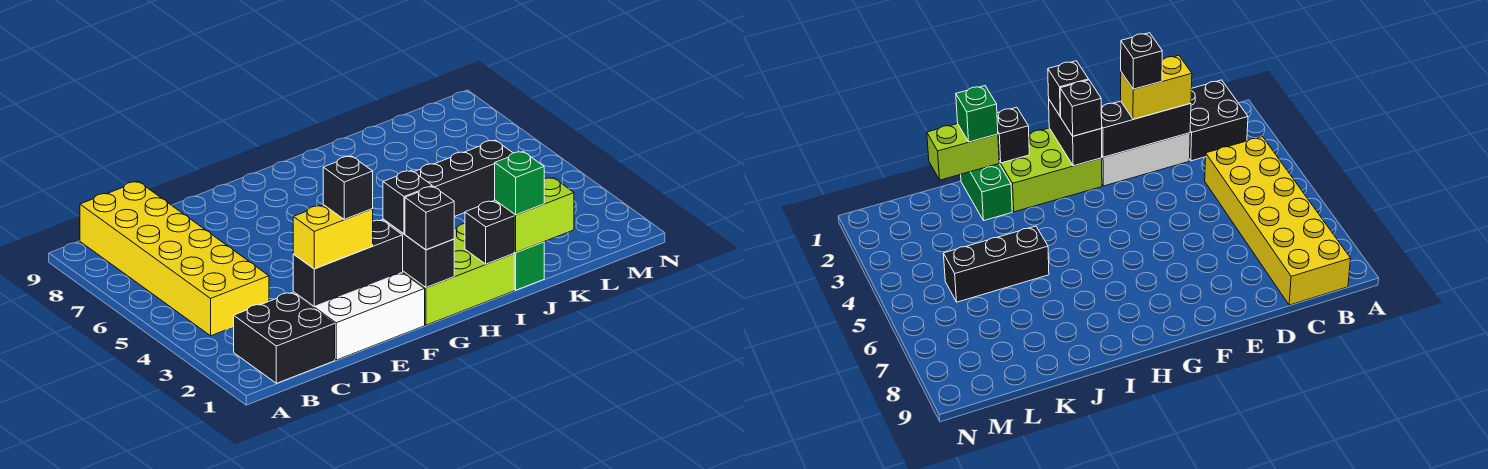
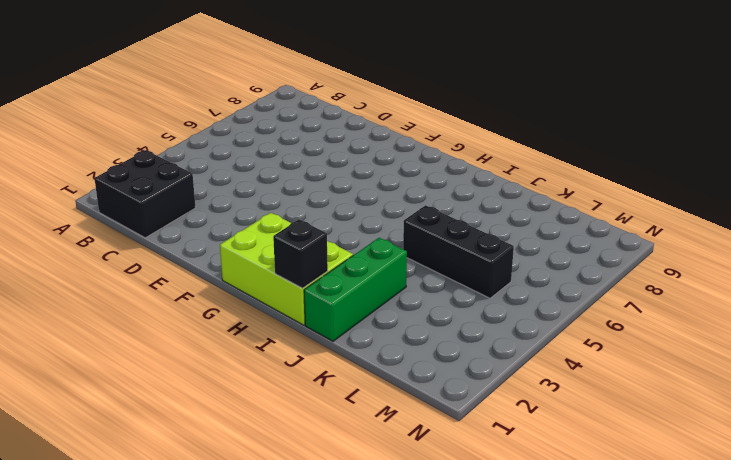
green 1x3 brick [304,238,407,341] -> green 1x2 brick [514,242,544,290]
none -> yellow 2x6 brick [80,181,269,336]
none -> white 2x3 brick [293,273,425,360]
none -> black 1x3 brick [293,220,403,306]

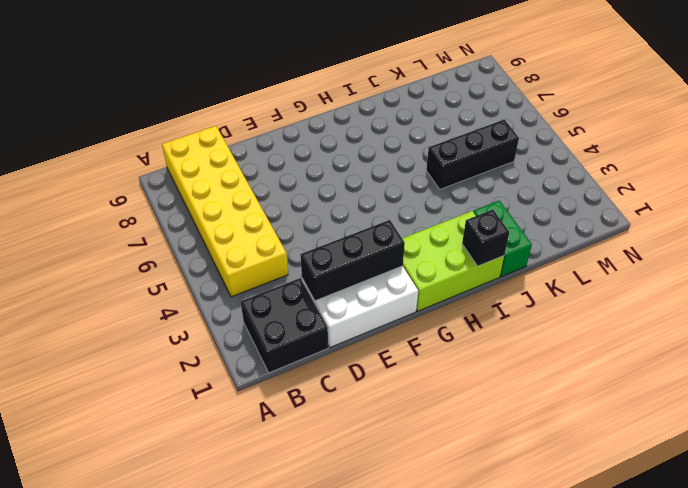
none -> black 1x2 brick [383,219,454,288]
none -> lime 1x2 brick [495,178,574,253]
none -> yellow 1x2 brick [293,205,373,269]

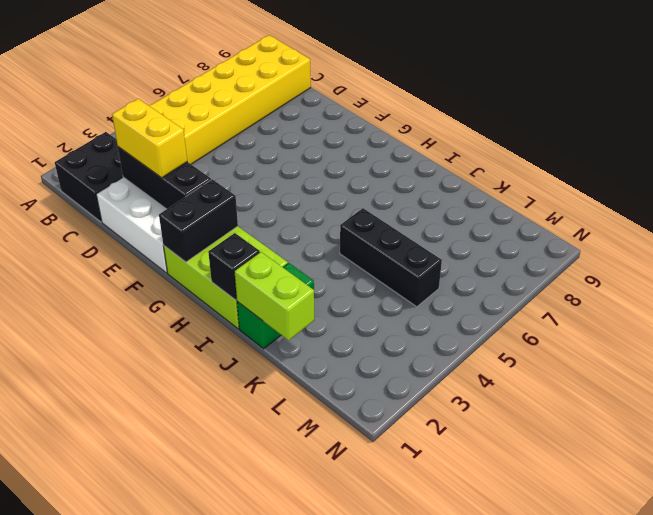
none -> black 1x1 brick [405,186,454,250]
none -> black 1x1 brick [383,171,432,234]
none -> green 1x1 brick [495,152,544,215]

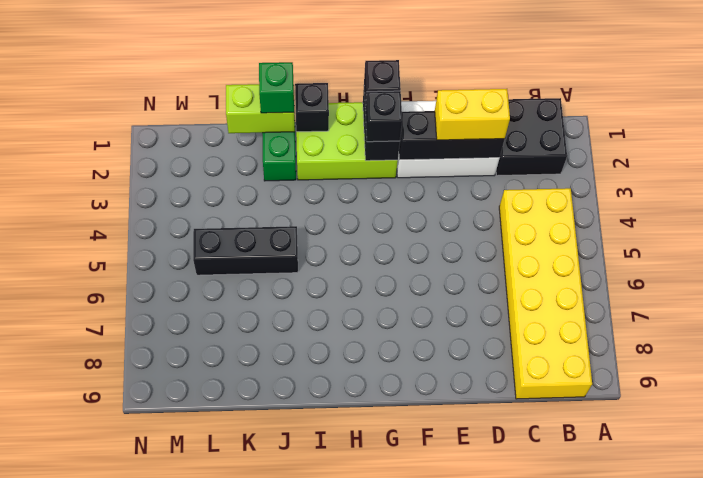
none -> black 1x1 brick [323,156,373,219]

